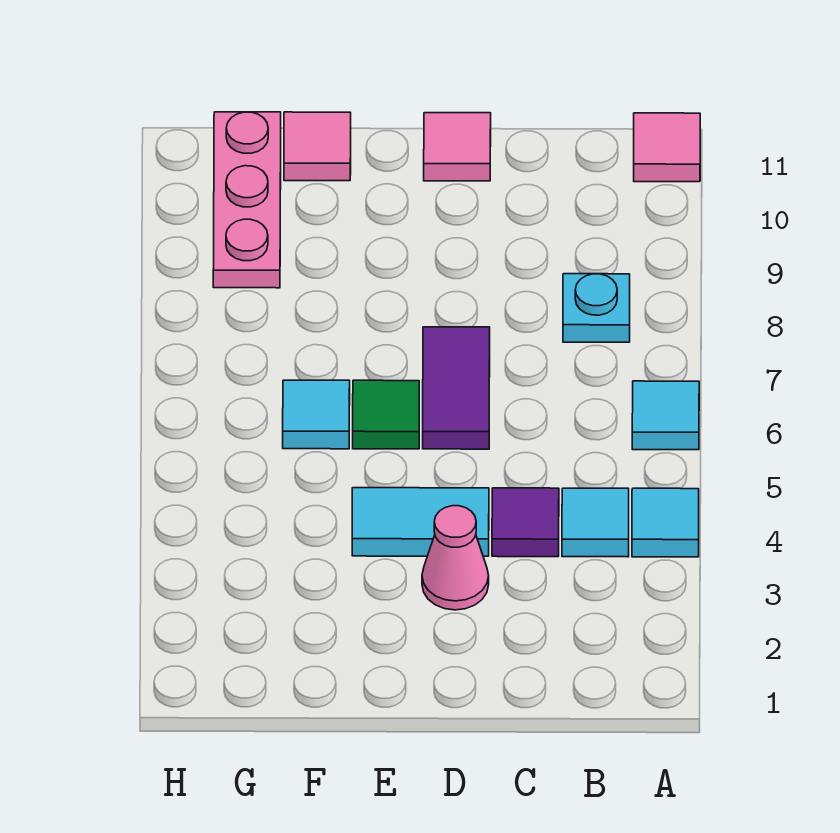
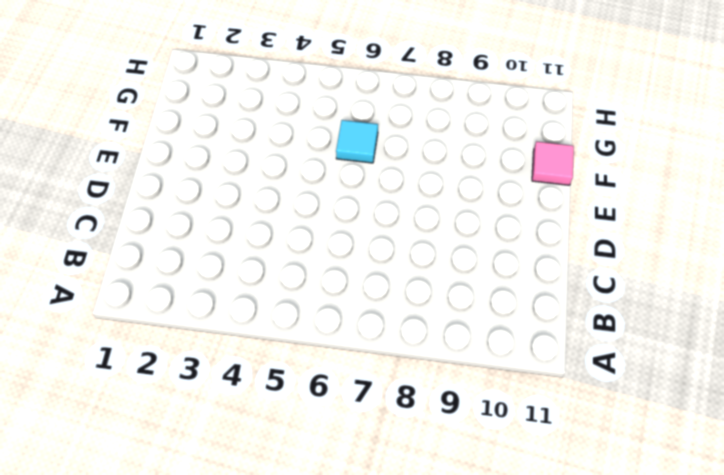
none -> cyan 1x1 tile [632,488,699,557]
none -> cyan 1x1 tile [632,381,699,450]
none -> pink 1x1 tile [634,113,700,182]

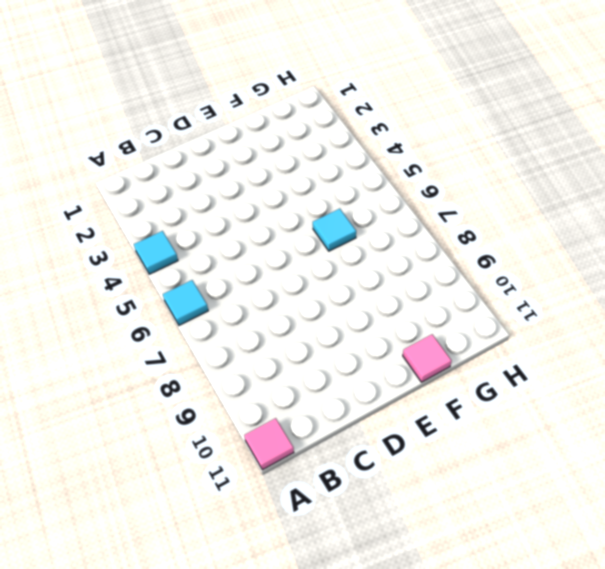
none -> cyan 1x1 tile [562,488,629,557]
none -> cyan 1x1 plate [563,274,630,342]
none -> purple 1x1 tile [492,488,559,557]

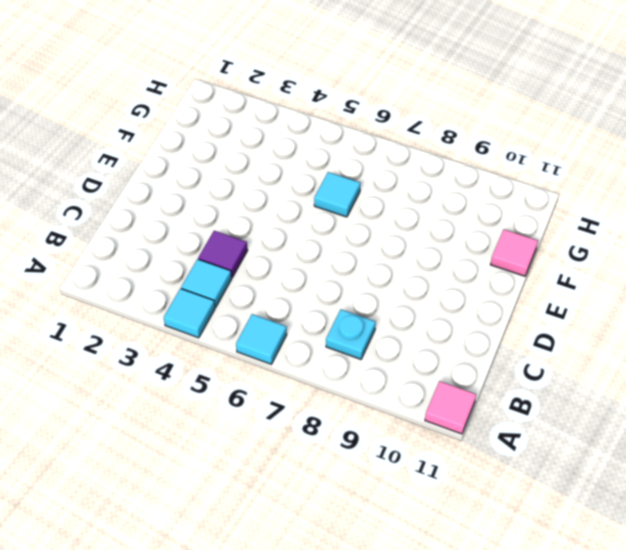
none -> pink 1x1 cone [422,506,489,610]
none -> cyan 1x2 tile [352,488,489,556]
none -> purple 1x2 tile [423,327,490,449]

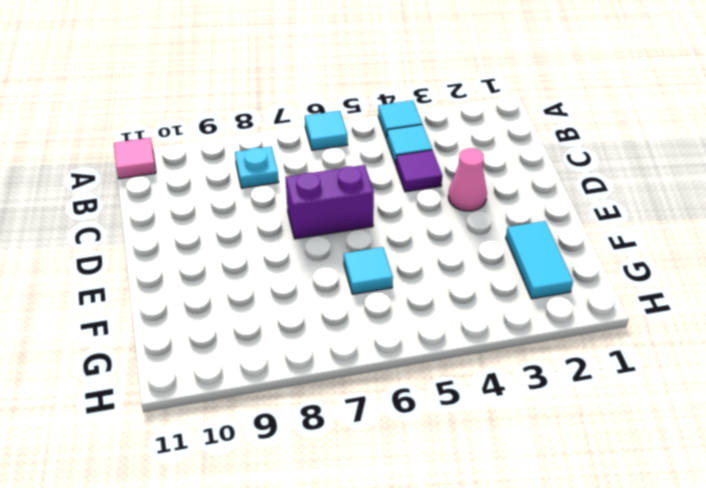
purple 1x2 brick [285,165,374,239] -> purple 1x2 tile [423,327,490,449]
cyan 1x2 tile [506,221,573,299] -> cyan 1x2 tile moved to [352,488,489,556]
none -> pink 1x1 tile [424,113,491,181]
none -> green 1x1 tile [353,380,419,449]
none -> pink 1x1 tile [284,112,351,181]

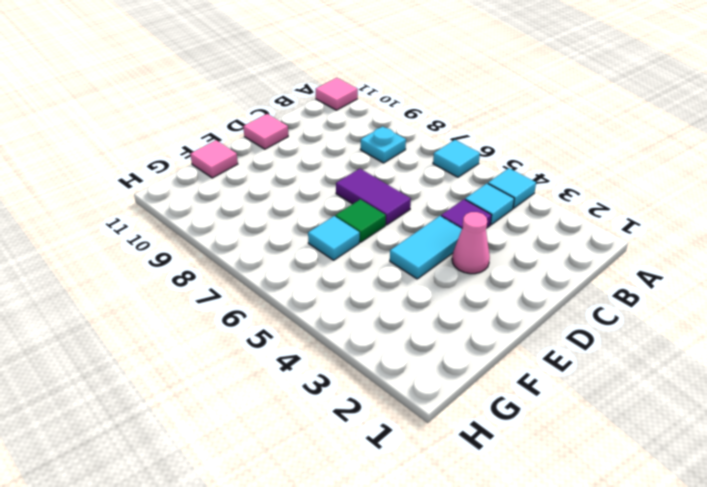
none -> pink 1x3 plate [213,112,281,288]

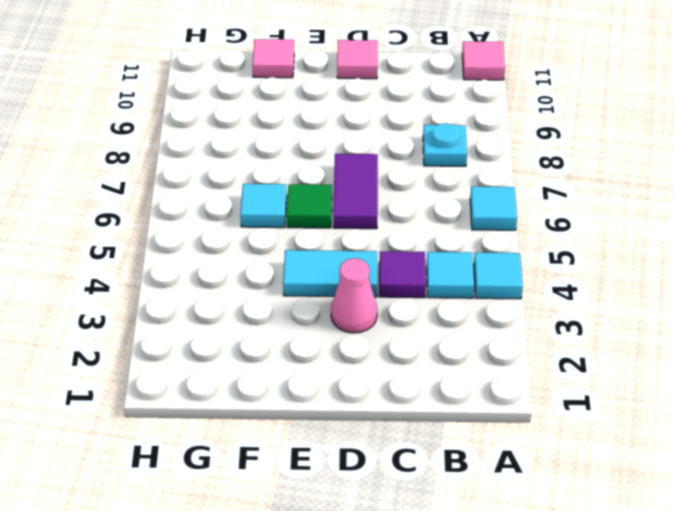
none -> pink 1x3 plate [213,112,281,288]

